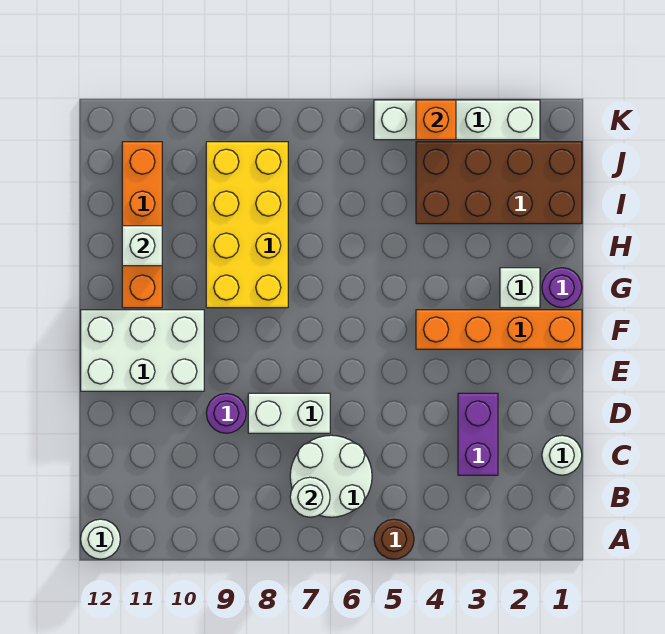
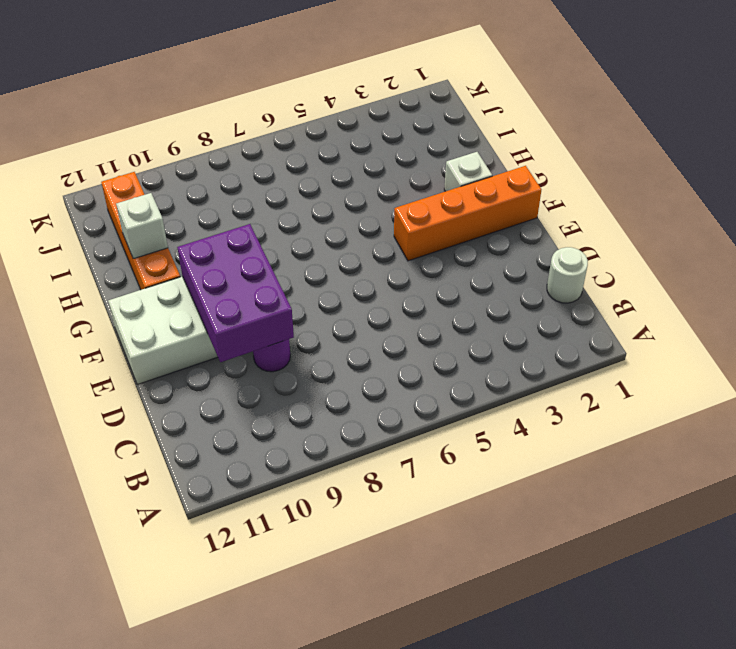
purple 2x3 brick [177,224,294,362] -> none
none -> brown 1x1 round brick [374,519,414,559]
none -> white 1x1 round brick [81,519,120,559]
none -> white 2x2 round brick [290,435,372,517]

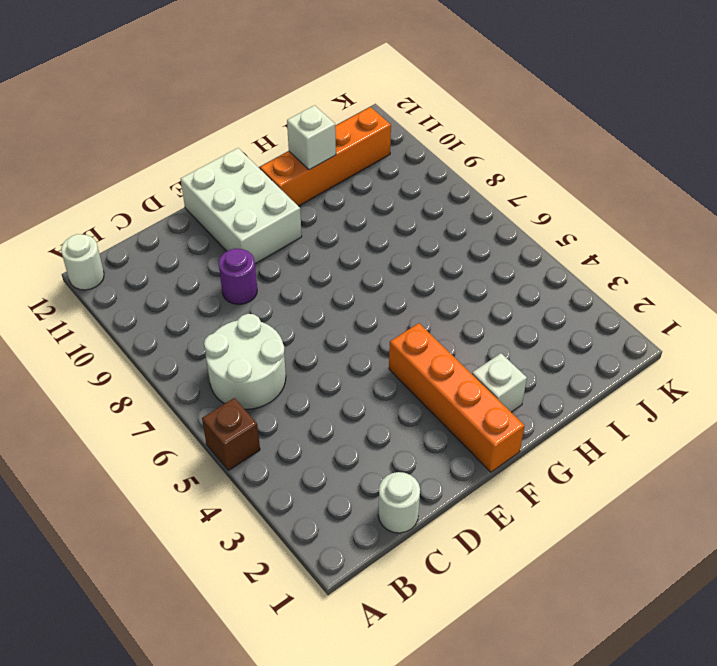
brown 1x1 brick [202,398,260,470] -> brown 1x1 round brick [374,519,414,559]
none -> purple 1x2 brick [458,393,498,475]
none -> white 1x2 brick [248,393,330,433]
none -> purple 1x1 round brick [542,268,582,307]

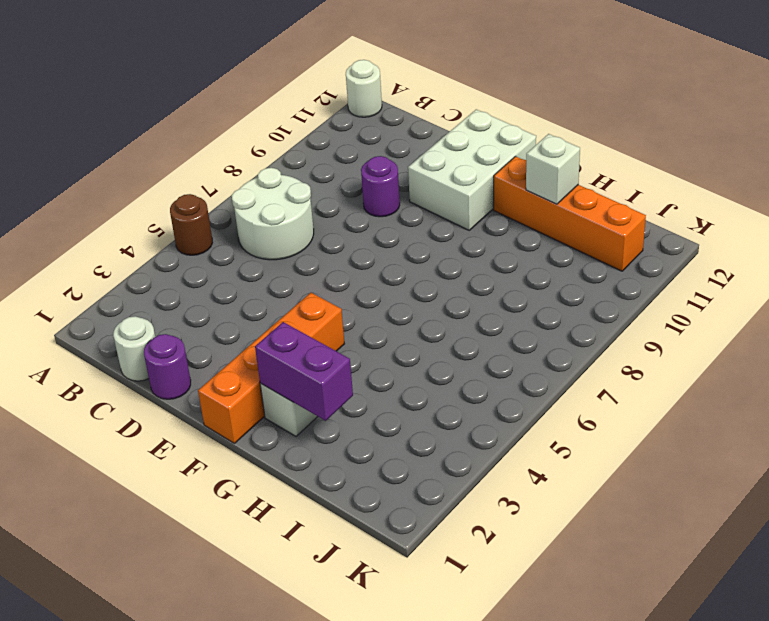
purple 1x1 round brick [144,334,191,399] -> purple 1x1 round brick moved to [542,268,582,307]
purple 1x2 brick [255,322,353,421] -> purple 1x2 brick moved to [458,393,498,475]
none -> white 1x2 brick [248,393,330,433]
none -> yellow 2x4 brick [206,142,288,308]
none -> brown 2x4 brick [416,142,582,224]

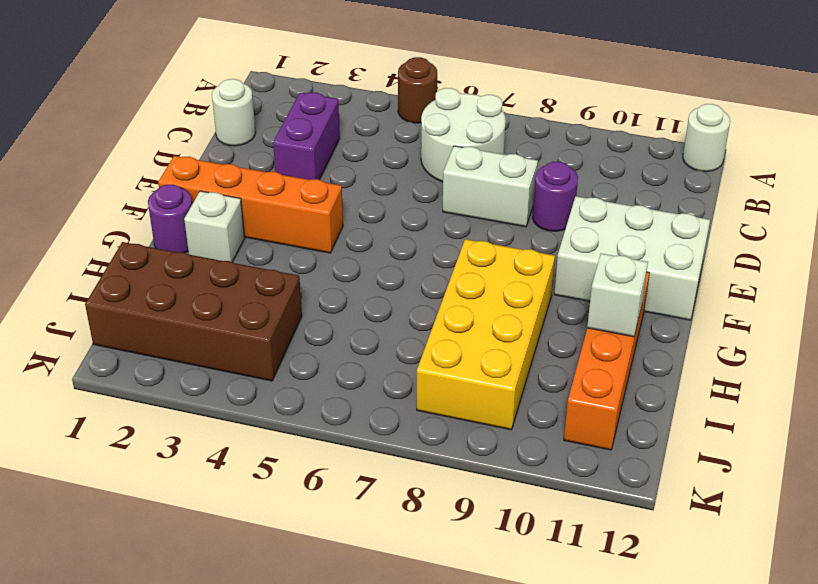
none -> white 1x4 brick [374,100,540,140]
none -> white 1x1 round brick [290,477,330,517]
none -> orange 1x1 brick [416,100,456,140]

